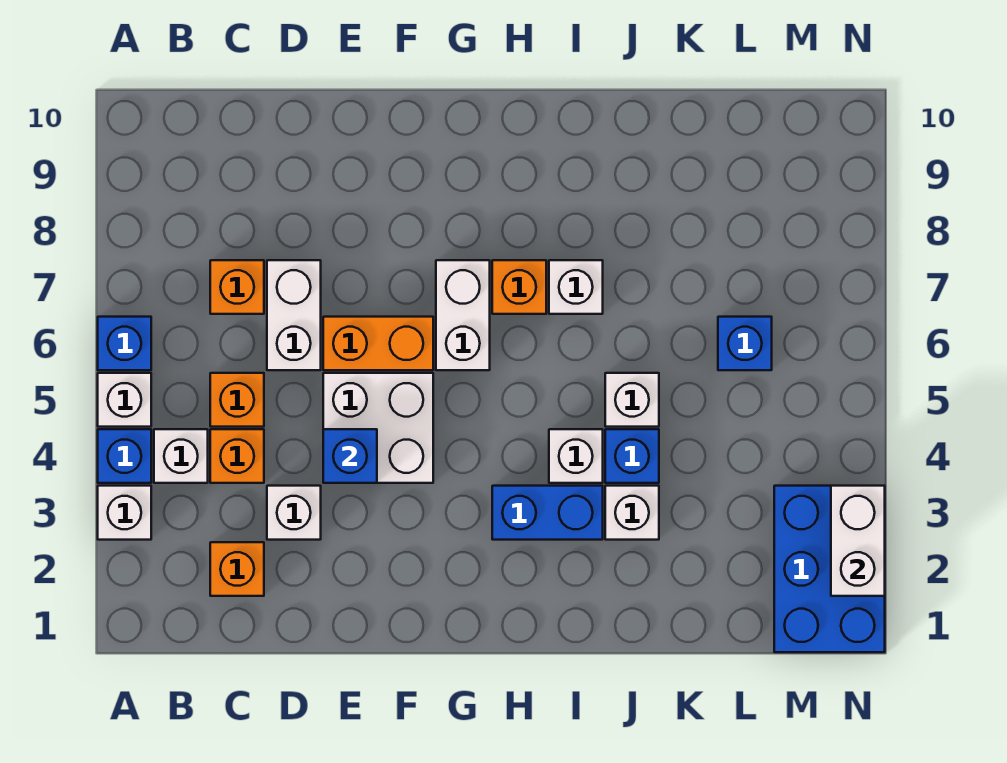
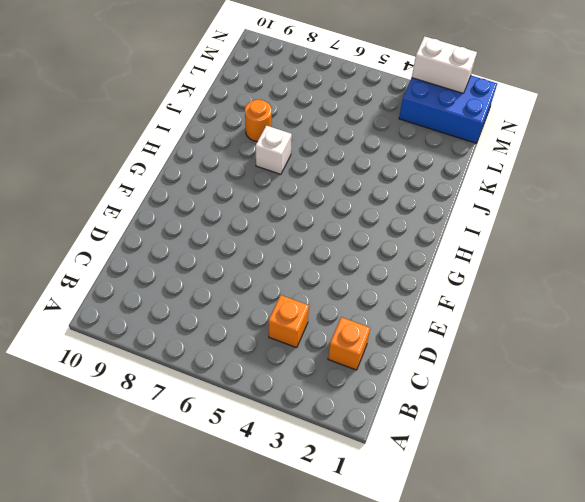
orange 1x1 round brick [245,100,272,142] -> none
none -> white 1x1 brick [98,486,151,540]
none -> blue 1x1 brick [98,429,151,483]
none -> white 1x1 brick [98,373,151,427]

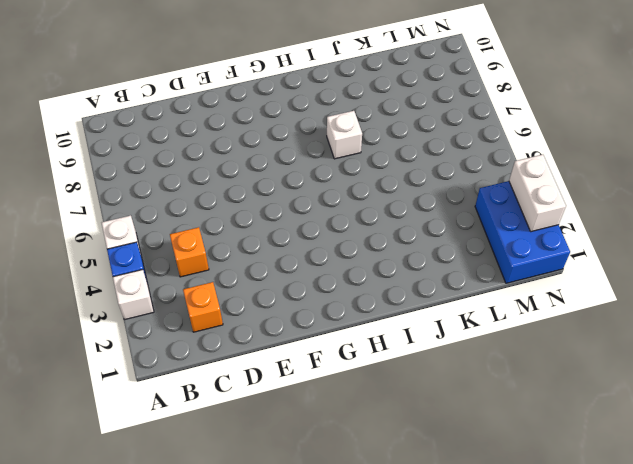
none -> blue 1x1 brick [98,317,151,370]
none -> white 1x1 brick [154,429,208,483]
none -> orange 1x1 brick [210,373,264,427]

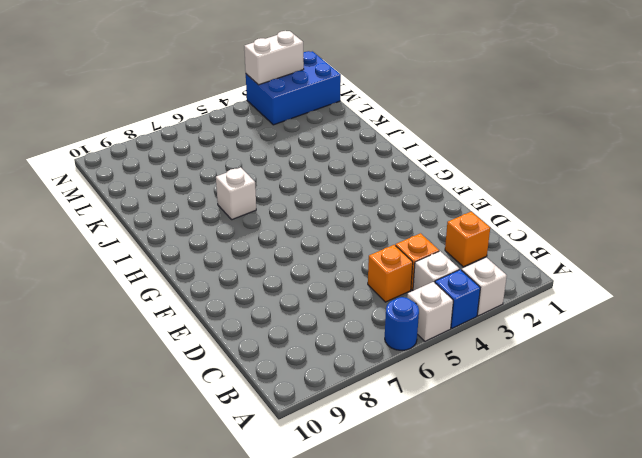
blue 1x1 round brick [385,297,419,350] -> blue 1x1 brick [98,317,151,370]
none -> orange 1x1 brick [210,260,264,314]
none -> white 1x1 brick [267,486,321,540]
none -> white 1x2 brick [267,260,321,370]

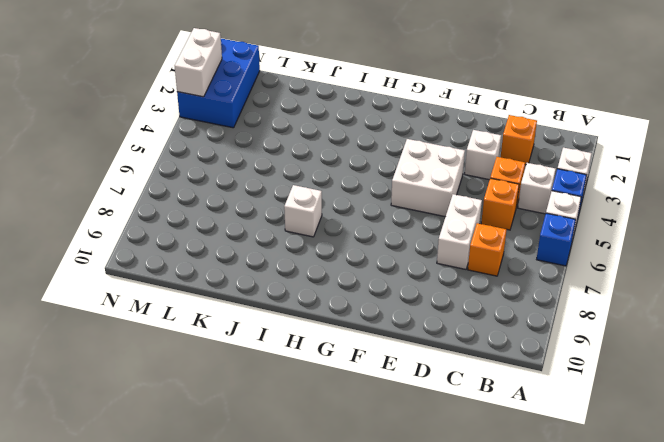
none -> orange 1x2 brick [323,317,433,370]
none -> white 1x2 brick [436,260,490,370]
none -> blue 1x2 brick [492,486,603,540]

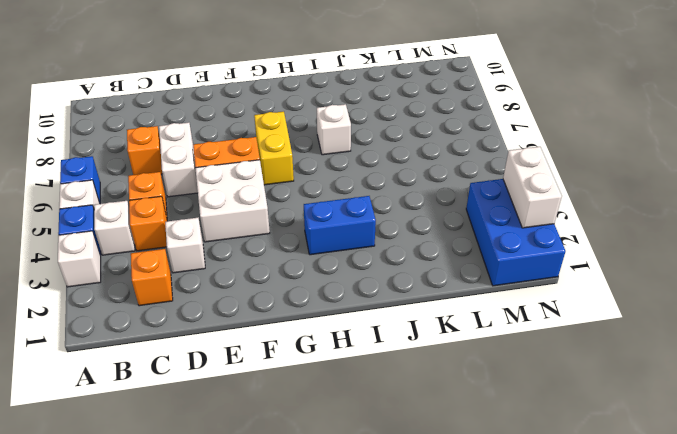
yellow 1x2 brick [254,112,294,185] -> white 1x2 brick [436,260,490,370]
none -> orange 1x1 brick [492,260,546,314]
none -> white 1x1 brick [549,429,603,483]
none -> white 1x1 brick [605,486,659,540]

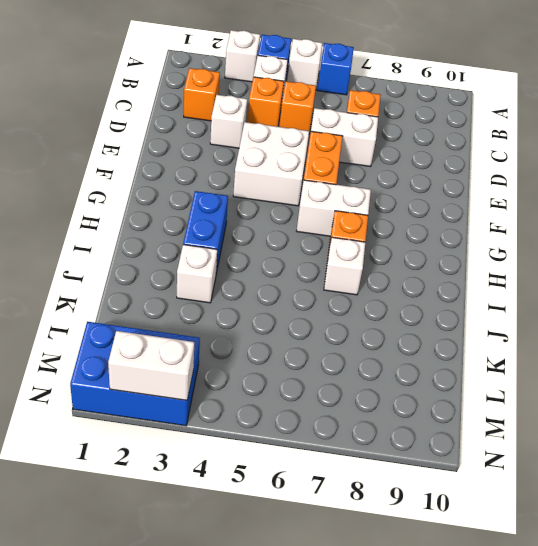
none -> white 1x1 brick [549,429,603,483]
none -> blue 1x1 brick [605,429,659,483]
none -> white 1x1 brick [605,373,659,427]

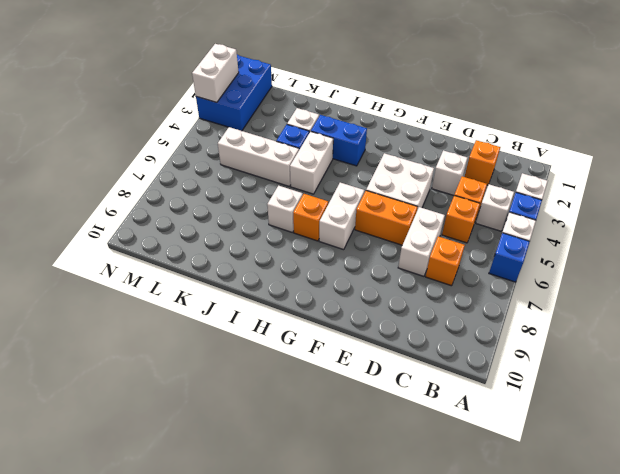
white 1x2 brick [290,131,333,194] -> white 1x1 brick [549,429,603,483]
white 1x3 brick [218,127,299,186] -> white 1x1 brick [605,373,659,427]
none -> blue 1x1 brick [718,317,772,370]
none -> blue 1x1 brick [323,429,377,483]

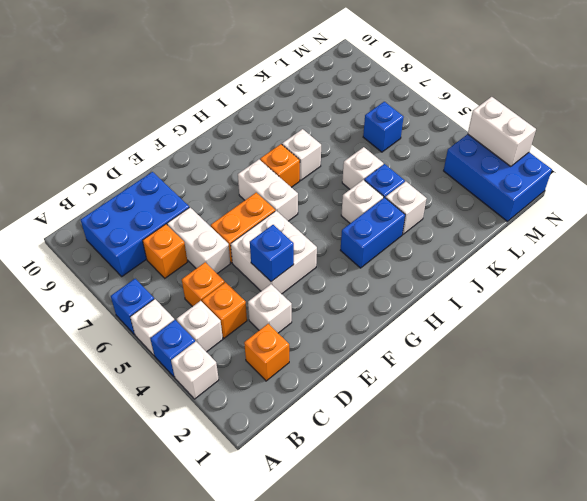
blue 2x3 brick [81,172,189,276] -> none

